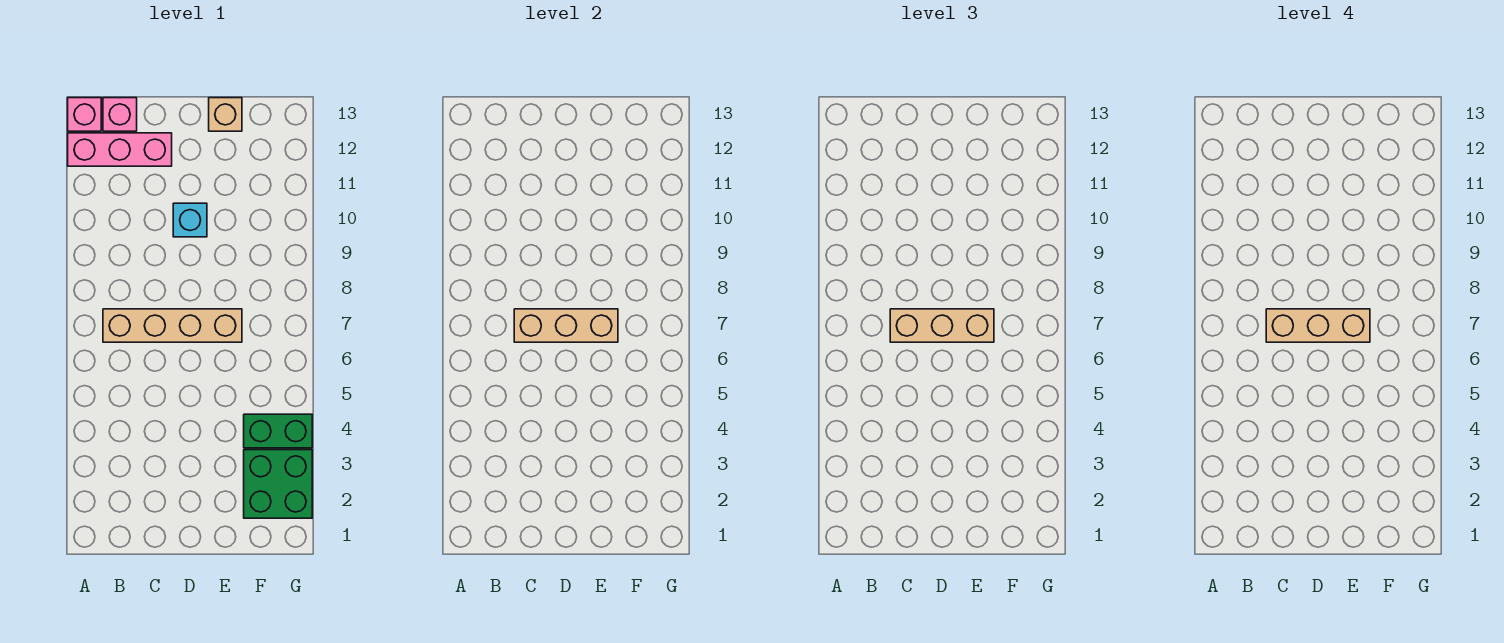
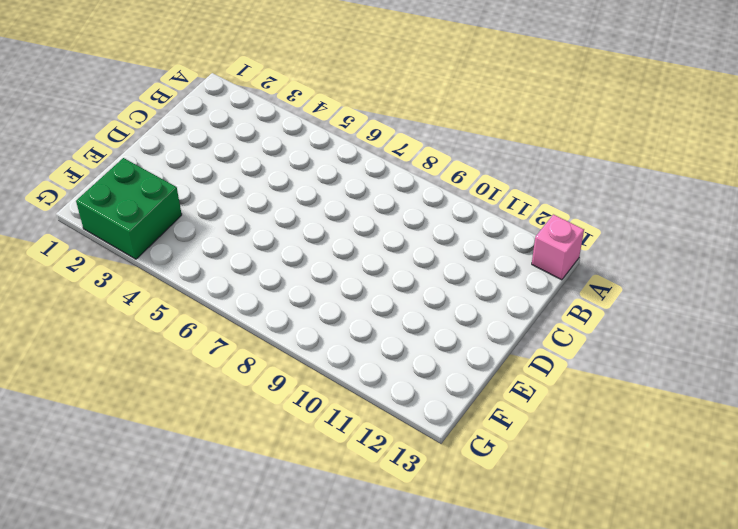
none -> pink 1x3 brick [68,133,172,166]
none -> tan 1x4 brick [103,309,242,342]

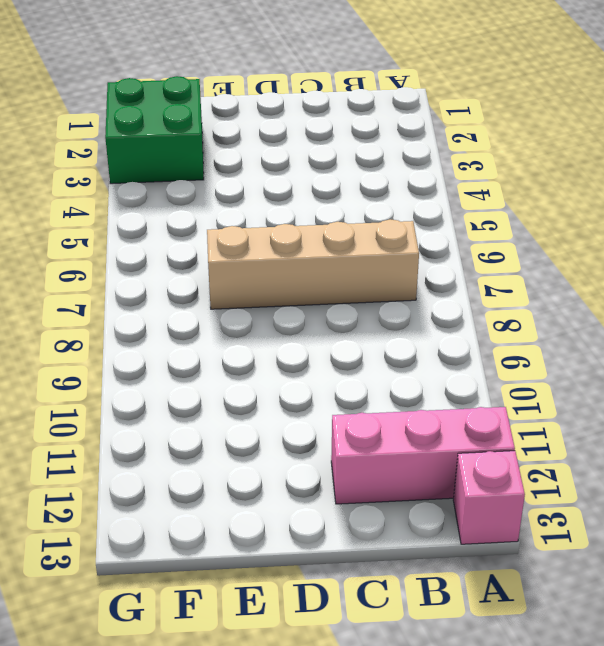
none -> pink 1x1 brick [103,98,137,131]
none -> cyan 1x1 brick [173,203,207,237]

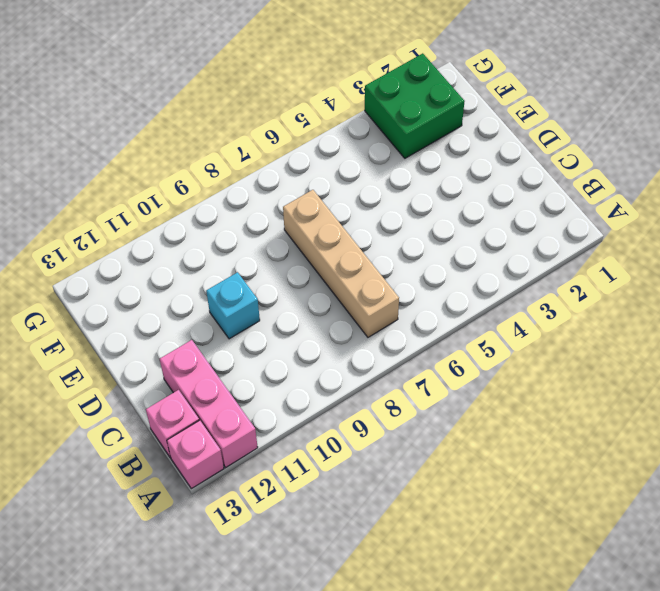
none -> tan 1x1 brick [209,98,242,131]
none -> green 1x2 brick [244,414,312,448]

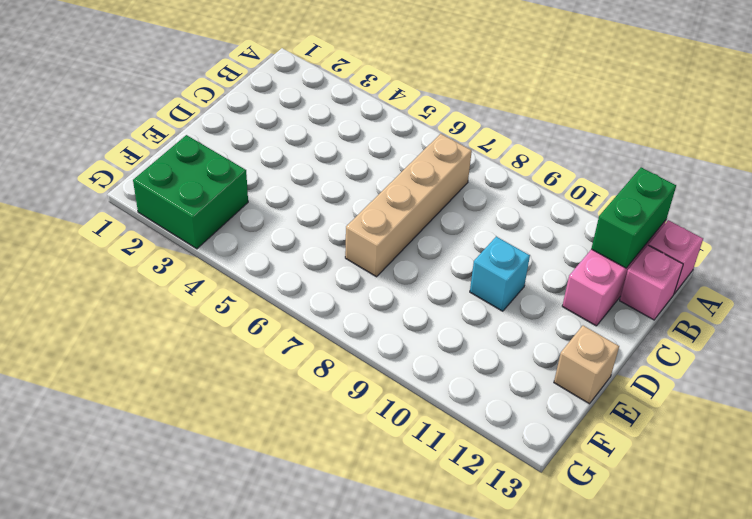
green 1x2 brick [591,167,676,268] -> green 1x2 brick moved to [244,414,312,448]
none -> tan 1x3 brick [514,309,618,342]
none -> tan 1x3 brick [890,309,994,342]

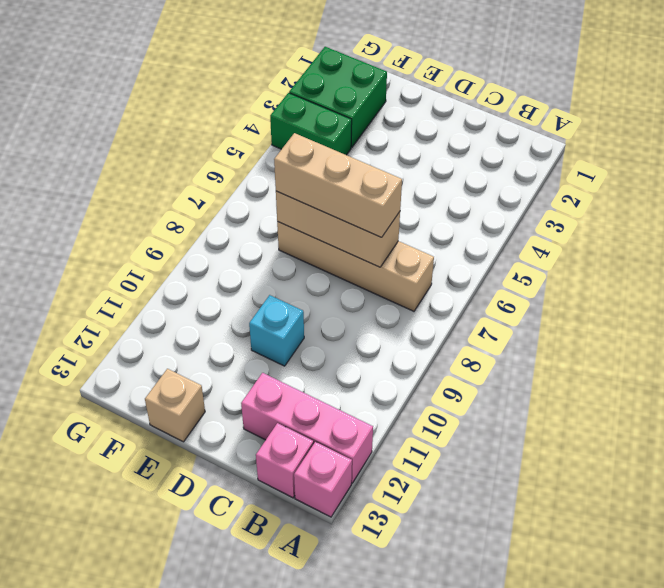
none -> tan 1x3 brick [1266,309,1370,342]

